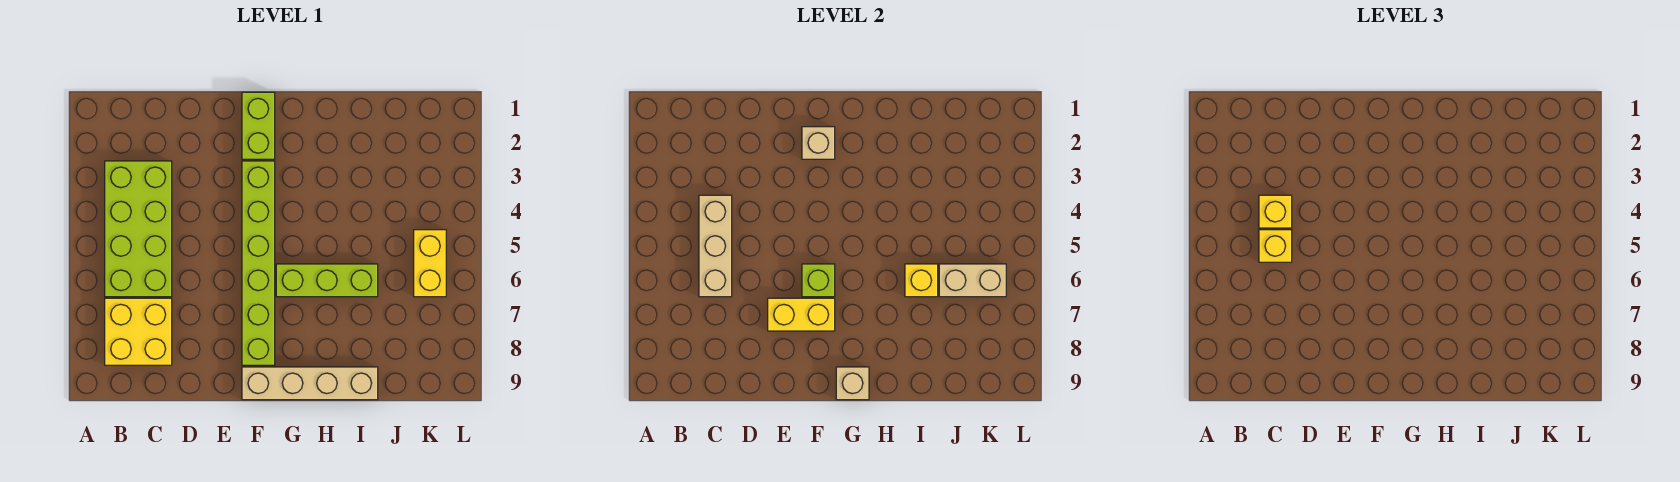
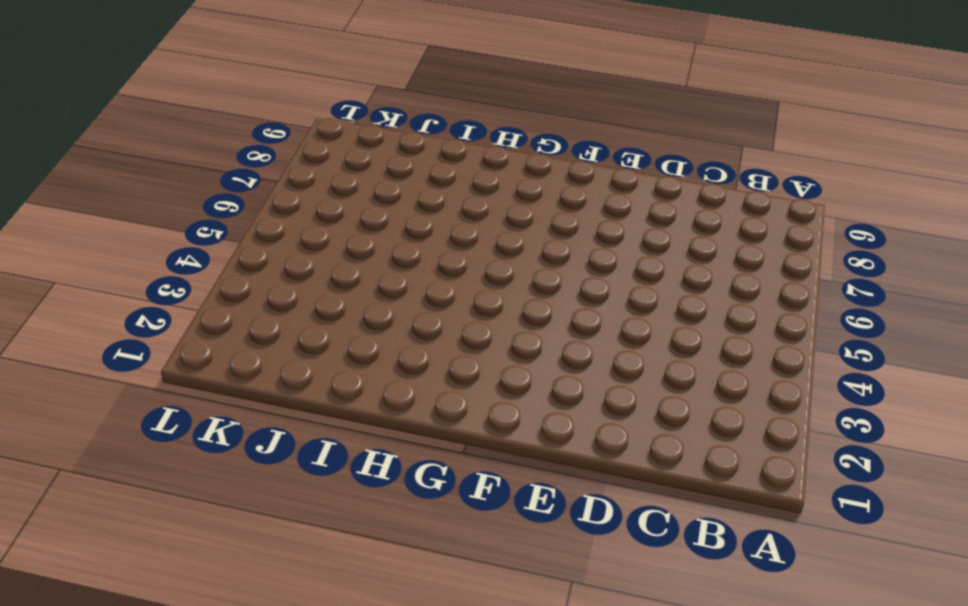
none -> lime 2x4 brick [105,161,172,297]
none -> yellow 2x2 brick [105,298,172,365]
none -> lime 1x2 brick [242,92,275,159]

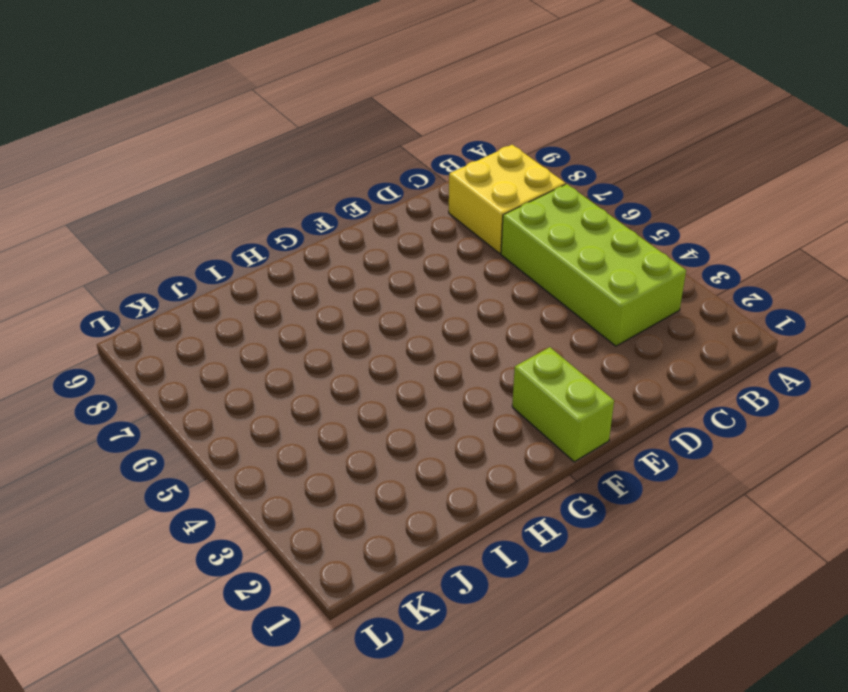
none -> lime 1x6 brick [242,161,275,365]
none -> tan 1x4 brick [242,367,378,400]
none -> lime 1x3 brick [276,264,378,297]

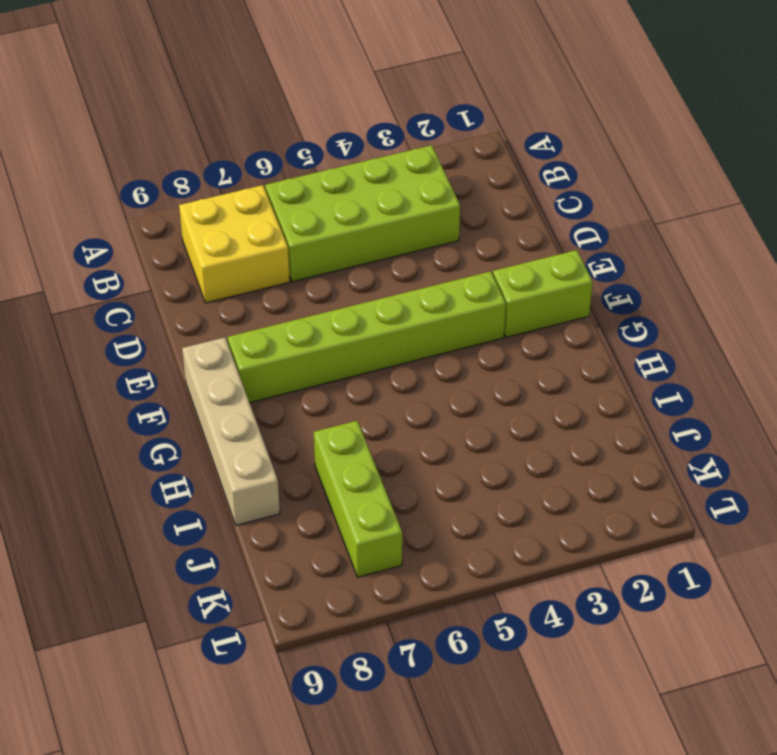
lime 1x3 brick [314,421,402,577] -> lime 1x3 brick moved to [276,264,378,297]
none -> yellow 1x2 brick [414,230,446,297]
none -> tan 1x3 brick [699,195,732,297]
none -> yellow 1x2 brick [768,298,835,331]

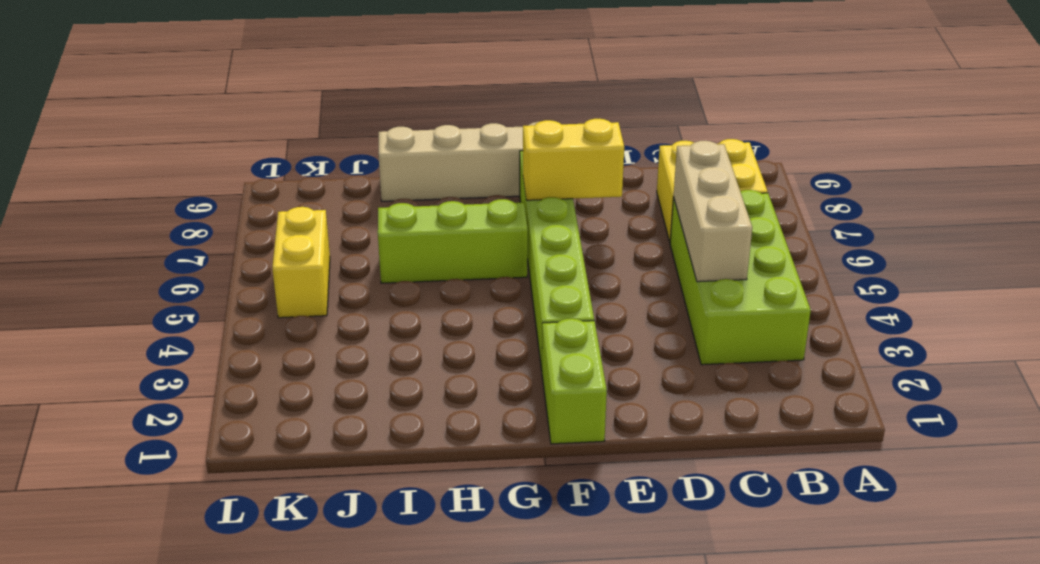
none -> tan 1x1 brick [802,127,835,159]
none -> lime 1x1 brick [802,264,835,297]
none -> tan 1x1 brick [836,367,869,400]

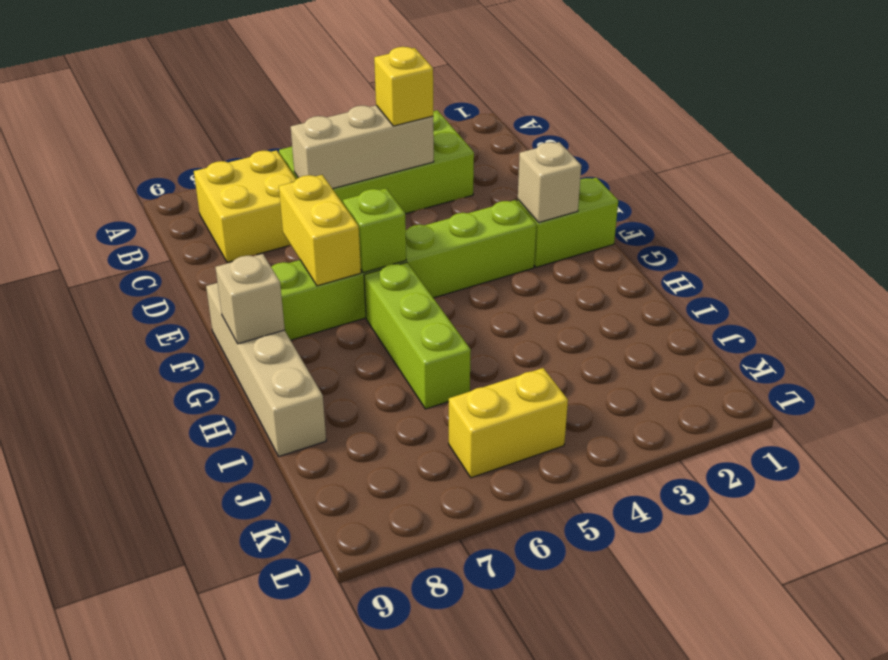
none -> yellow 1x1 brick [905,264,938,297]
none -> tan 1x2 brick [939,264,1006,297]
none -> yellow 1x1 brick [1259,230,1292,262]

